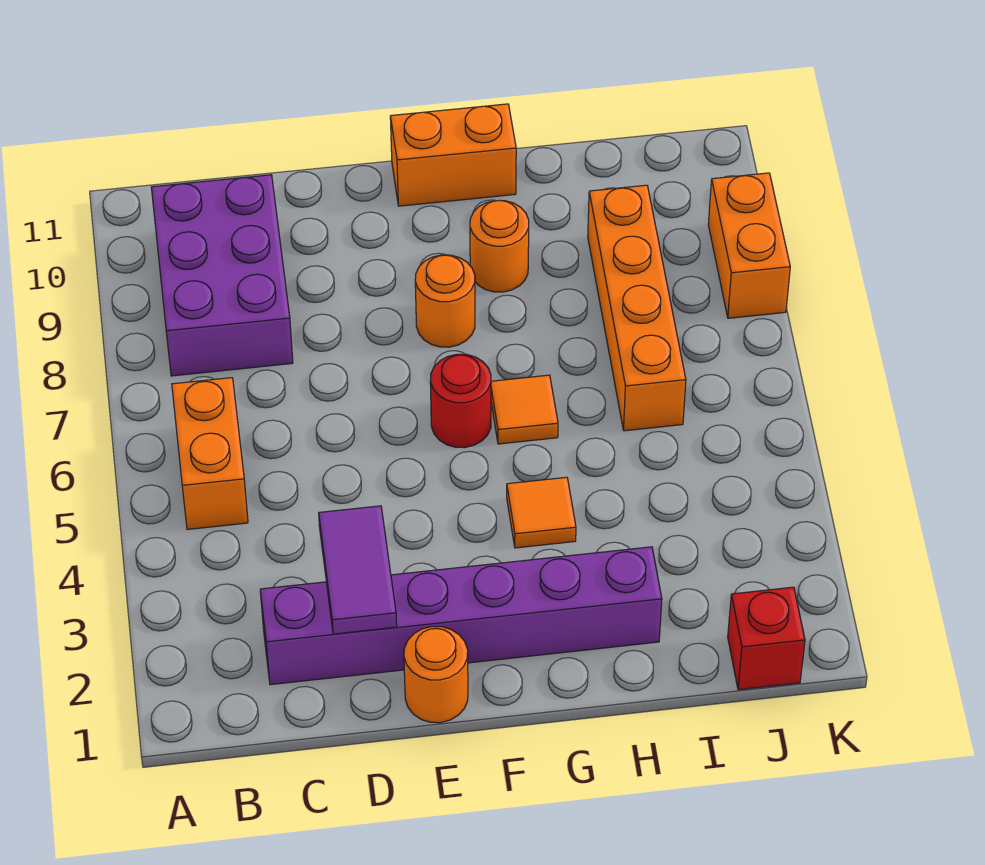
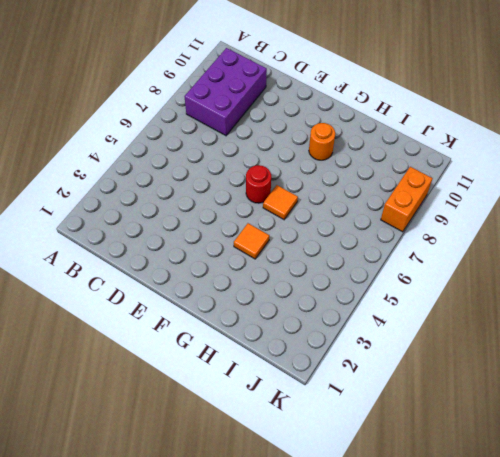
none -> orange 1x2 brick [172,378,248,529]
none -> purple 1x6 brick [260,547,662,685]
none -> orange 1x1 round brick [404,627,468,723]

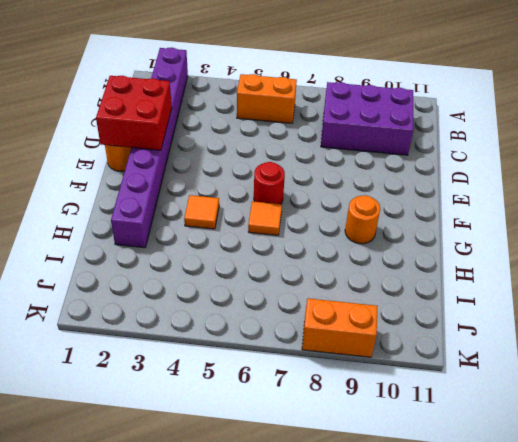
purple 1x8 brick [111,48,188,248] -> purple 1x6 brick [260,547,662,685]
red 2x2 brick [96,76,172,150] -> purple 1x2 tile [319,506,397,634]
none -> orange 1x1 round brick [415,255,475,347]
none -> orange 1x2 brick [390,104,516,206]
none -> orange 1x4 brick [588,185,686,431]

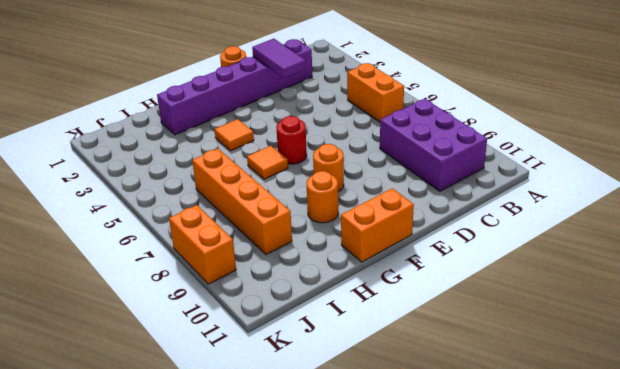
none -> red 1x1 brick [728,587,805,690]

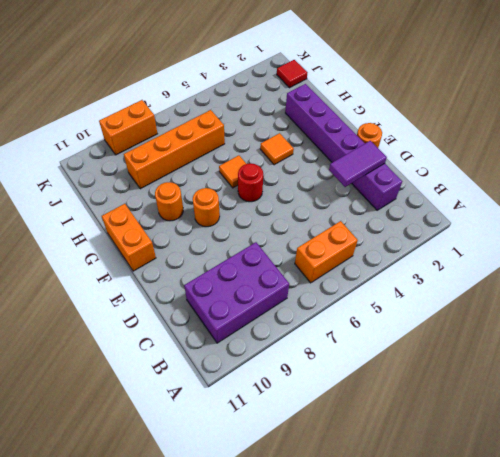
red 1x1 tile [277,60,307,88] -> red 1x1 brick [728,587,805,690]

